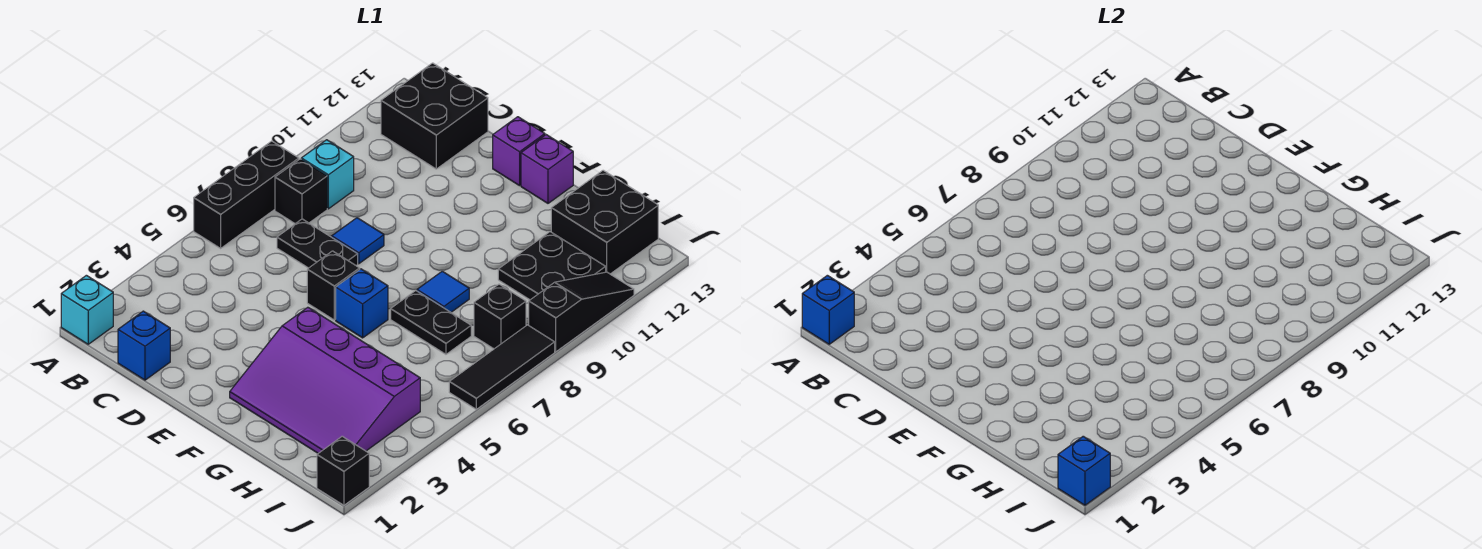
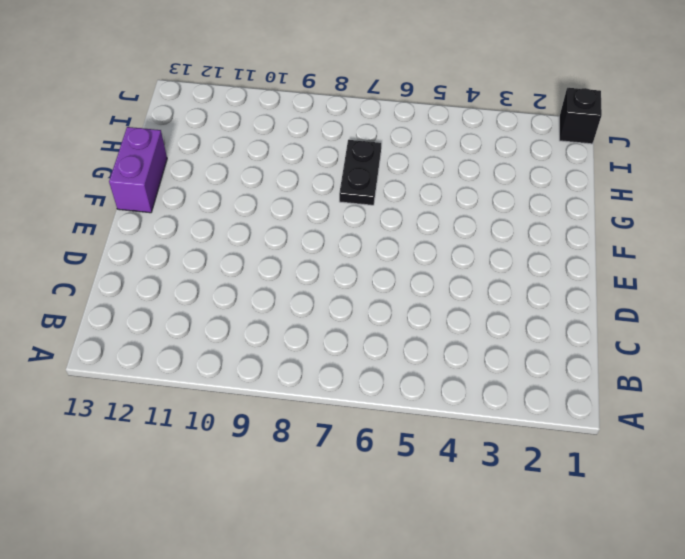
purple 1x2 brick [109,127,167,213] -> purple 1x1 brick [521,135,573,203]
none -> cyan 1x1 brick [61,275,113,344]
none -> black 1x3 brick [194,141,299,248]
none -> black 1x1 brick [275,159,327,224]

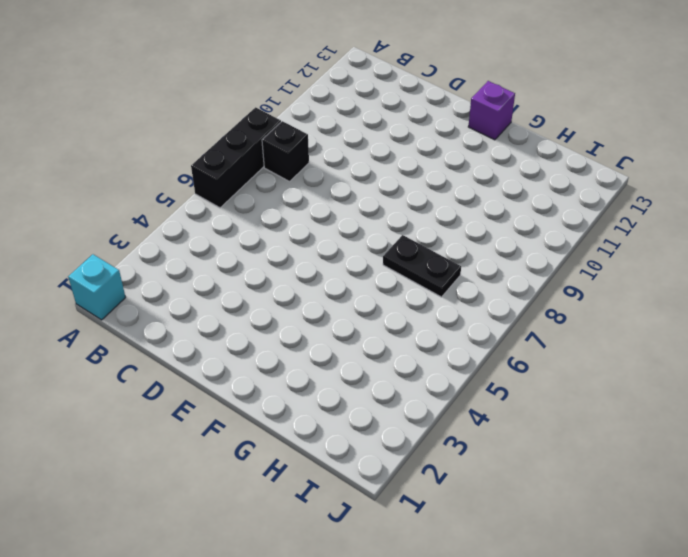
none -> cyan 1x1 brick [301,140,354,209]
none -> black 2x2 brick [381,63,488,169]
none -> blue 1x1 brick [118,311,170,380]

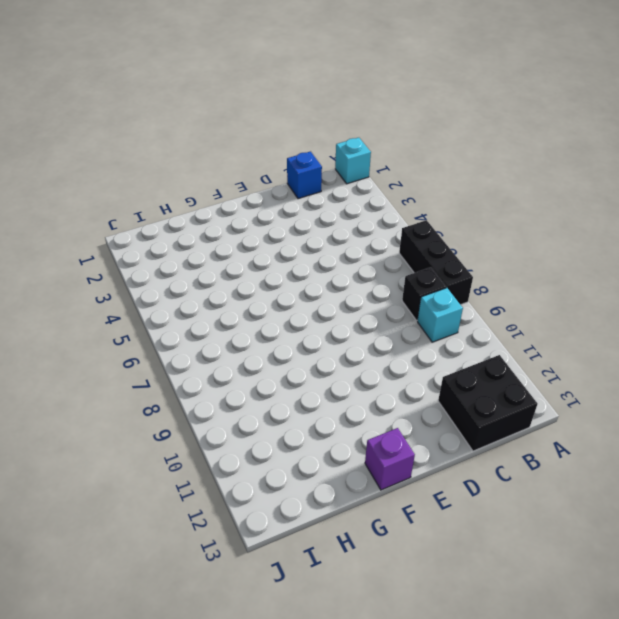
none -> black 1x2 plate [277,219,358,268]
none -> blue 1x1 tile [332,218,384,264]
none -> black 1x1 brick [307,251,360,320]

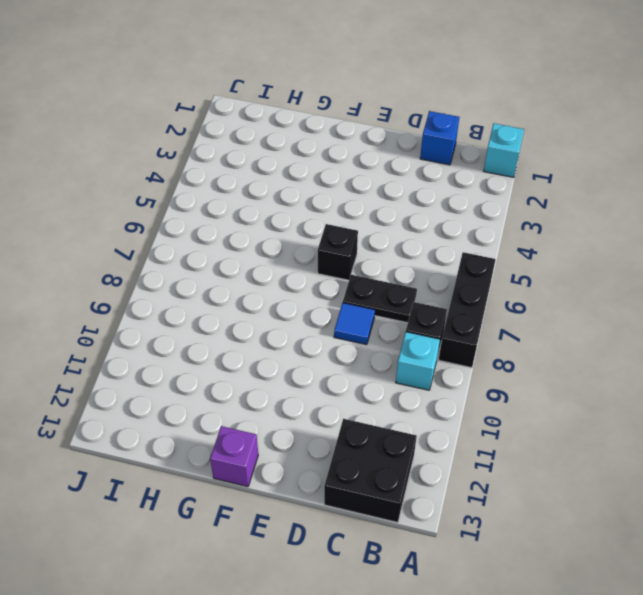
none -> purple 1x1 brick [493,117,545,186]
none -> purple 3x4 slope [230,307,420,453]
none -> blue 1x1 brick [336,269,388,338]

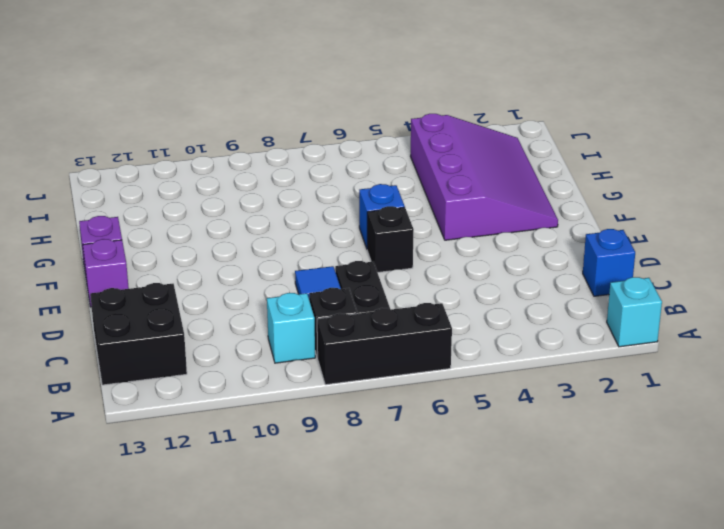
none -> black 1x2 plate [391,291,471,354]
none -> blue 1x1 tile [417,271,469,312]
none -> black 2x2 plate [498,232,606,300]

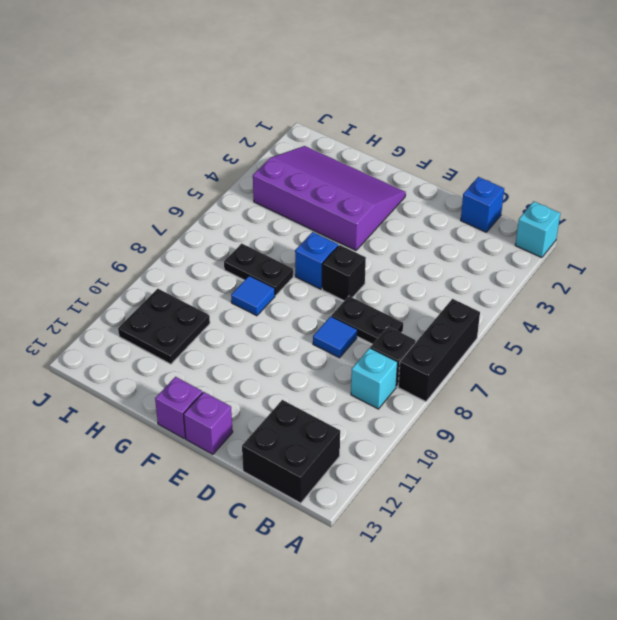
none -> black 2x2 brick [551,170,658,274]
none -> black 1x1 brick [474,284,526,349]
none -> black 1x1 brick [317,436,369,505]

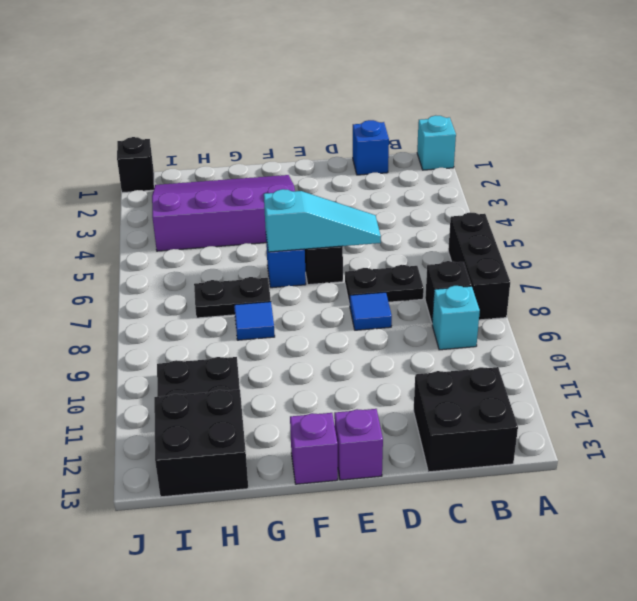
cyan 1x3 slope [264,189,381,252] -> none
none -> black 1x1 brick [474,284,526,349]
none -> black 1x3 tile [449,325,555,409]
none -> black 1x3 slope [529,272,634,352]

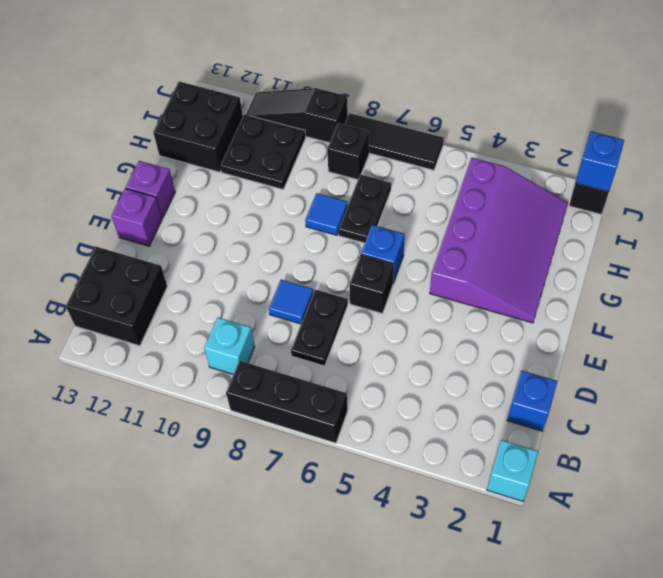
none -> black 1x1 brick [275,159,327,224]
none -> blue 1x1 brick [802,275,854,344]

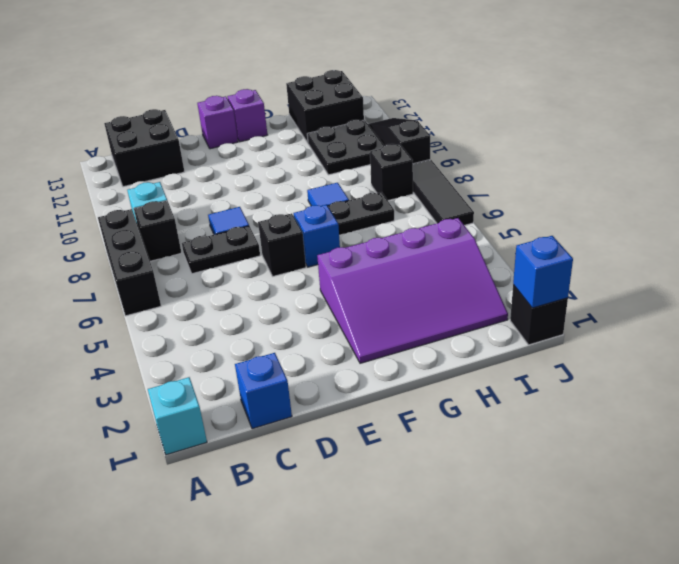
none -> blue 1x1 brick [802,275,854,344]

